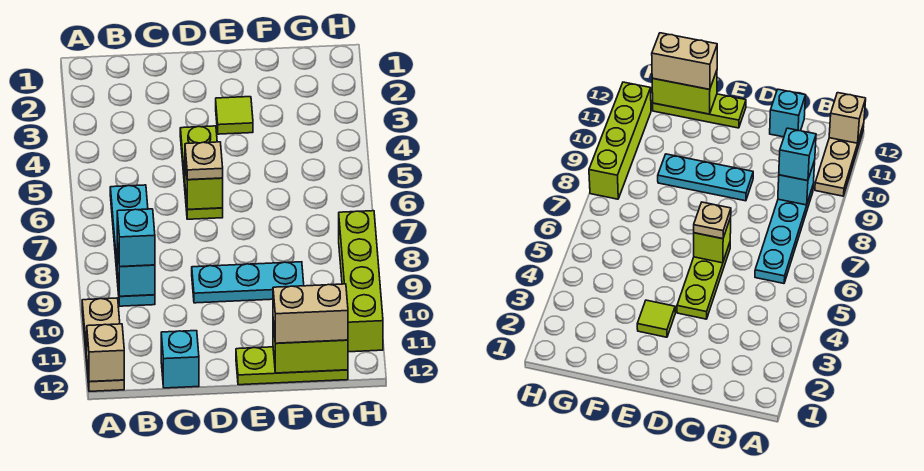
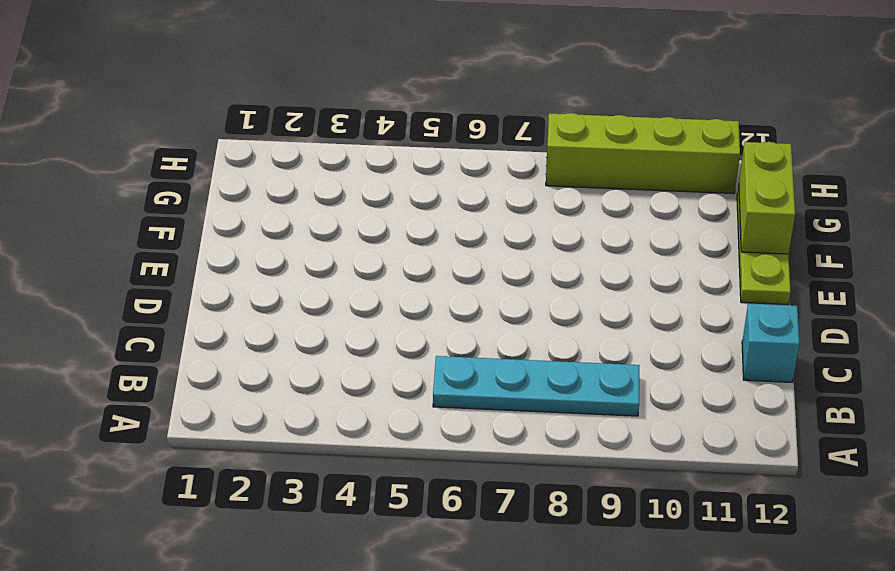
none -> tan 1x3 plate [82,298,124,391]
none -> lime 1x3 plate [180,126,223,219]
none -> cyan 1x3 plate [192,262,304,303]

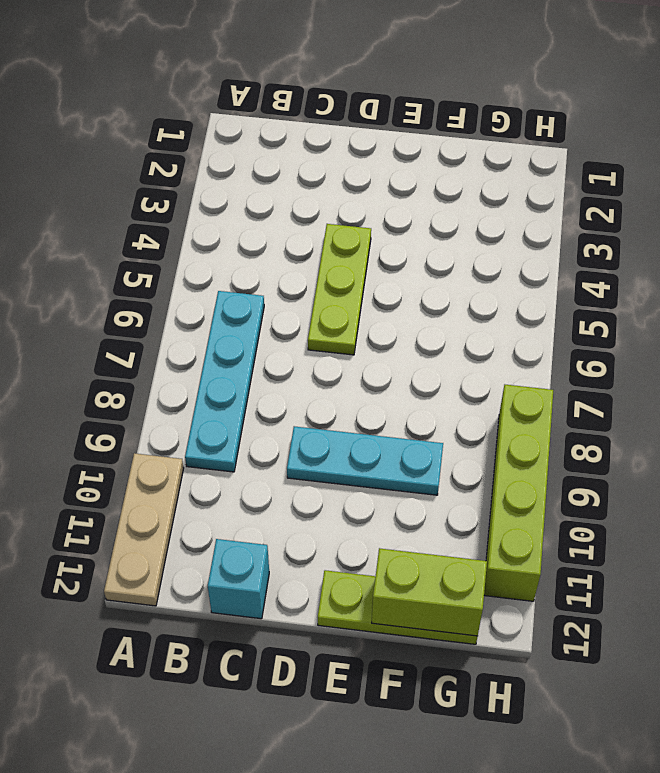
none -> lime 1x1 tile [216,97,253,134]
none -> tan 1x1 brick [87,324,124,382]
none -> cyan 1x1 brick [117,244,155,296]

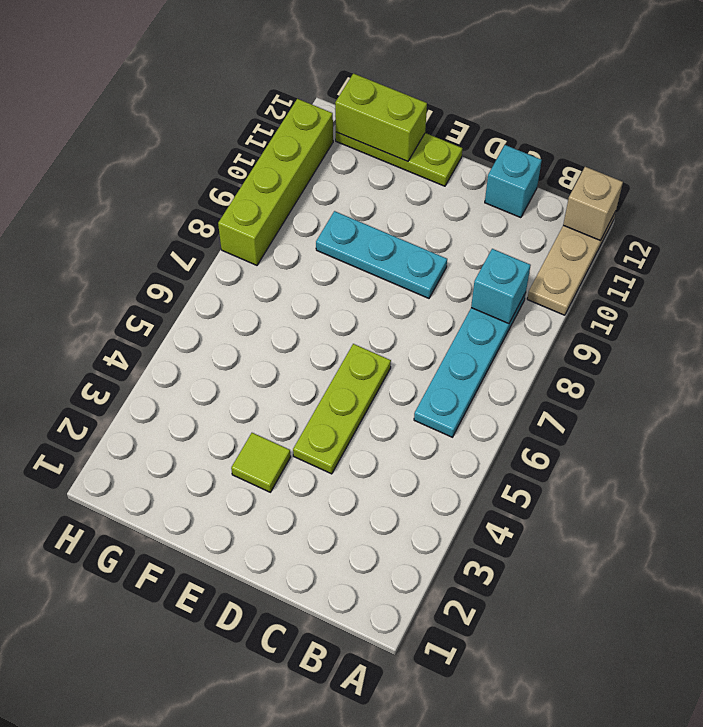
none -> lime 1x1 brick [185,159,223,209]
none -> cyan 1x1 brick [117,209,155,267]
none -> tan 1x1 plate [185,142,223,180]

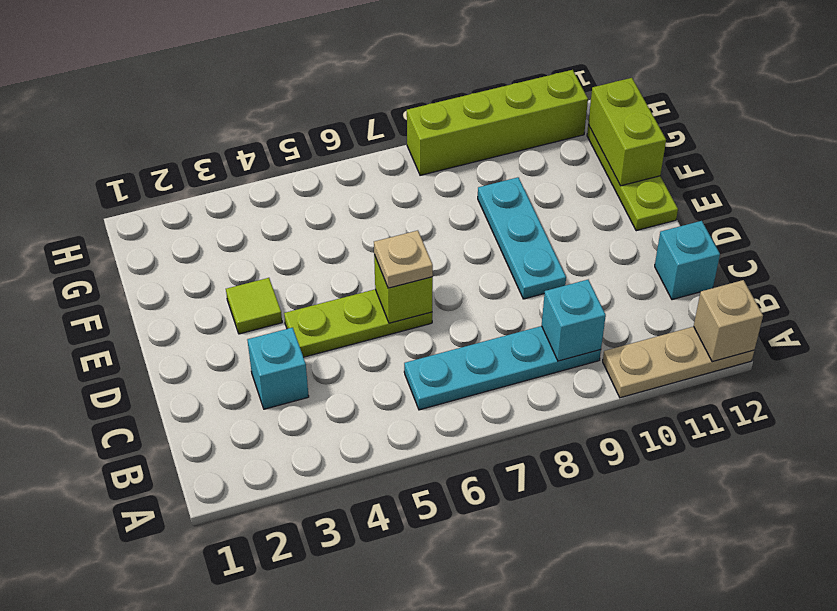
cyan 1x1 brick [247,328,309,409] -> cyan 1x1 brick moved to [117,209,155,267]
none -> tan 1x2 brick [273,284,348,343]

